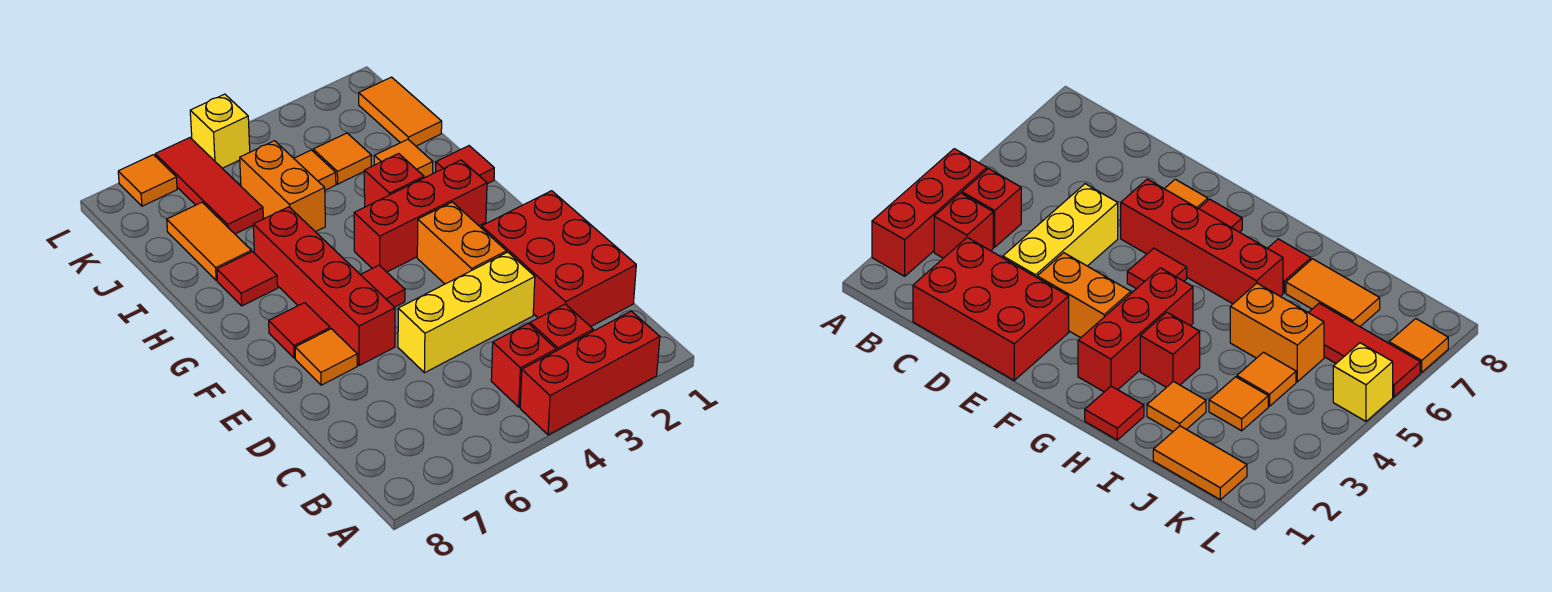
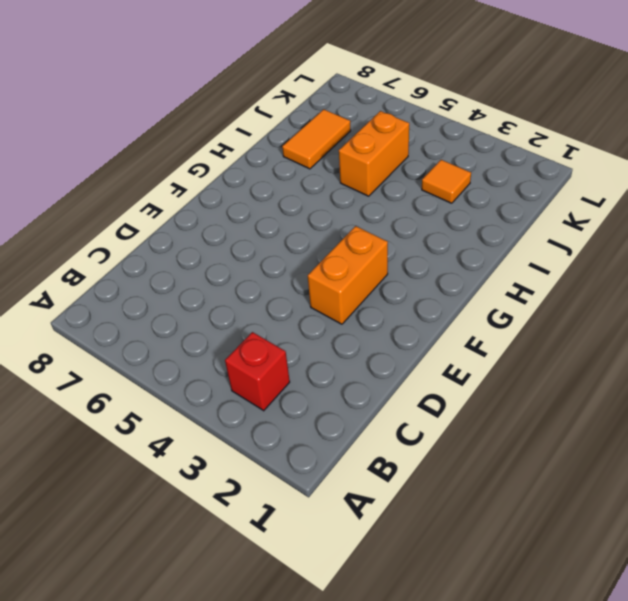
none -> red 1x3 brick [520,311,660,435]
none -> red 1x1 brick [491,324,556,407]
none -> red 2x3 brick [482,191,636,327]

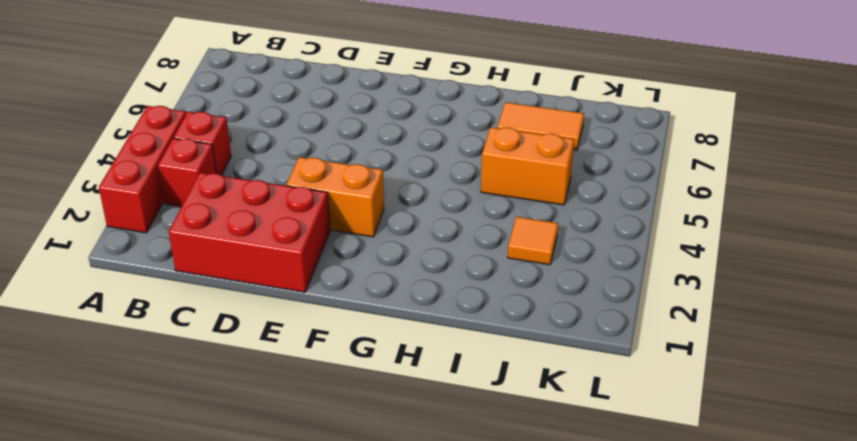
none -> yellow 1x3 brick [398,252,535,373]
none -> red 1x4 brick [253,207,395,365]
none -> orange 1x1 tile [295,329,357,385]

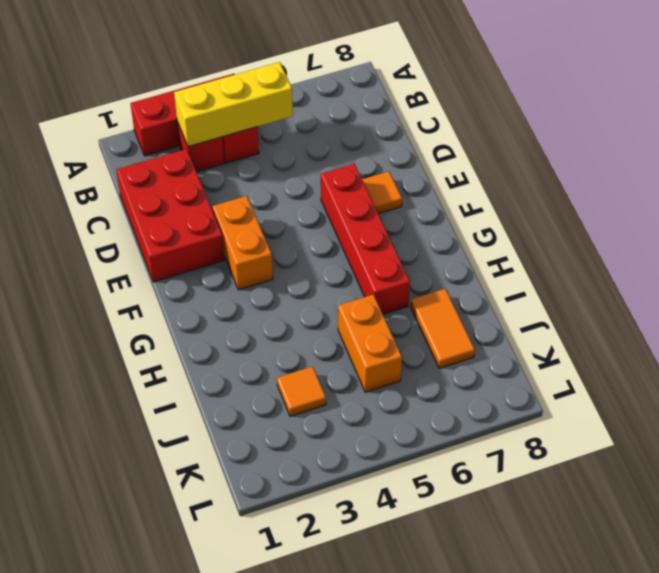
yellow 1x3 brick [174,62,293,147] -> yellow 1x3 brick moved to [398,252,535,373]
none -> red 1x1 tile [360,265,405,307]
none -> red 1x1 tile [269,303,330,358]
none -> red 1x3 brick [354,160,487,272]

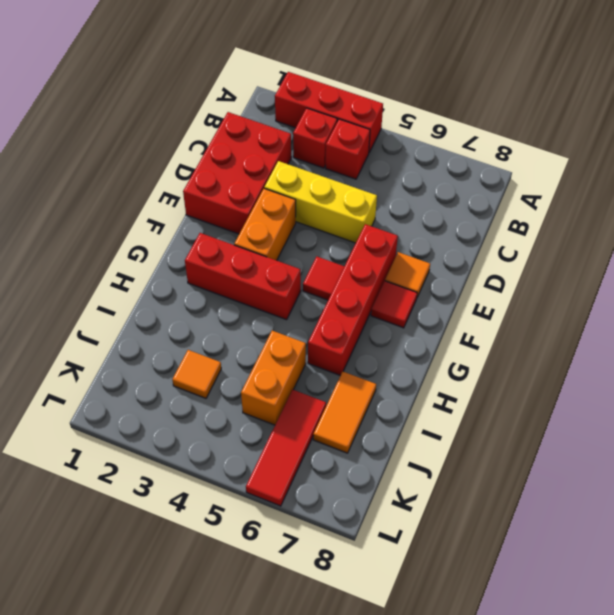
none -> red 1x1 tile [436,146,494,184]
none -> red 1x1 brick [364,154,424,207]
none -> red 1x1 tile [217,252,278,306]

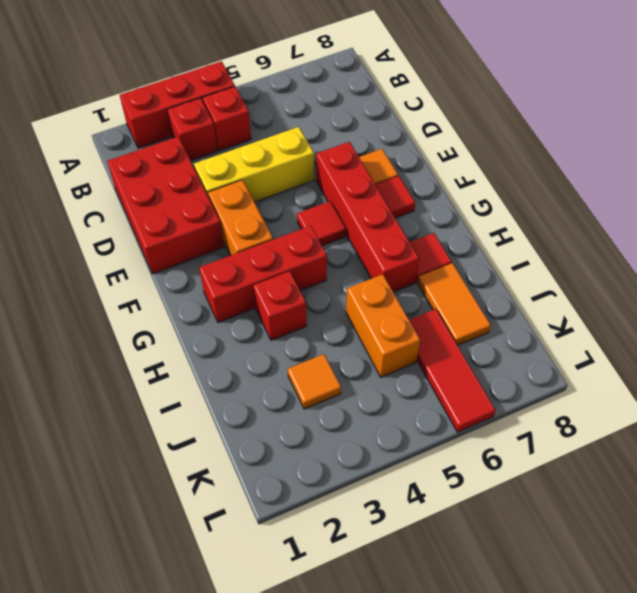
none -> red 1x1 tile [436,146,494,184]
none -> orange 1x1 tile [374,139,433,178]
none -> orange 1x2 tile [359,77,442,146]

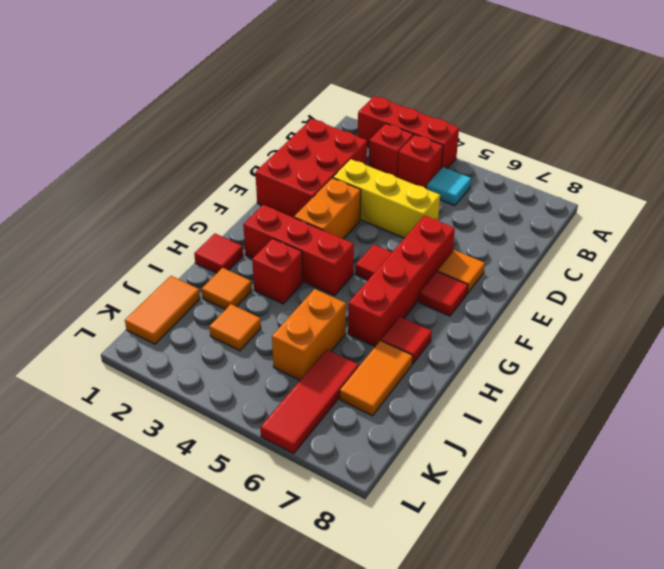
cyan 1x1 tile [427,167,471,206] -> none
none -> orange 1x1 tile [294,150,336,190]
none -> yellow 1x1 brick [190,94,250,168]
none -> orange 1x1 tile [118,155,177,206]

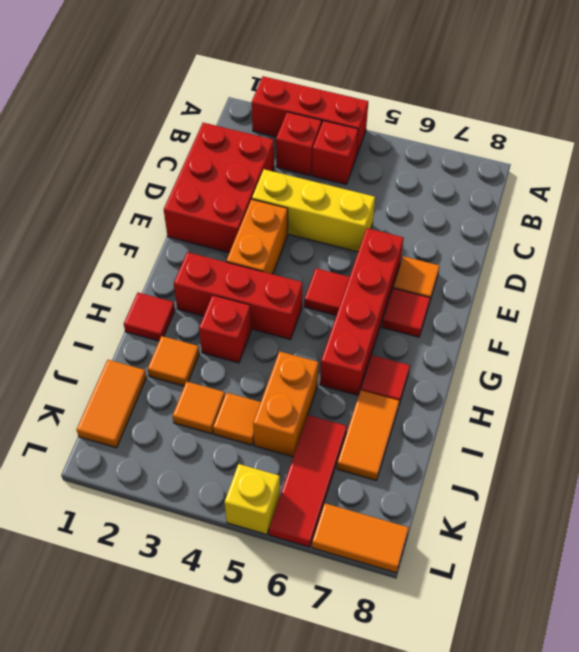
orange 1x2 tile [312,503,409,573] -> orange 1x1 tile [118,155,177,206]

